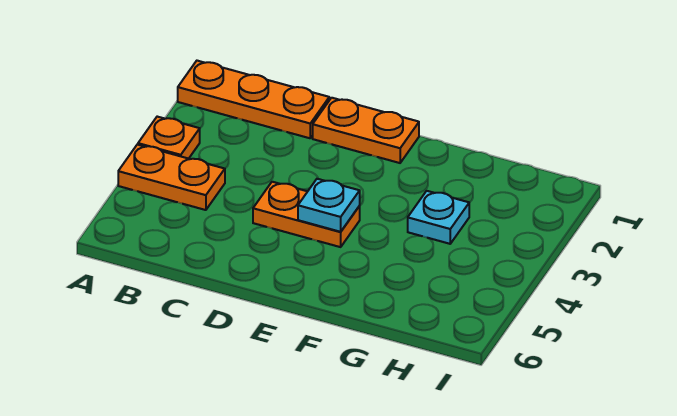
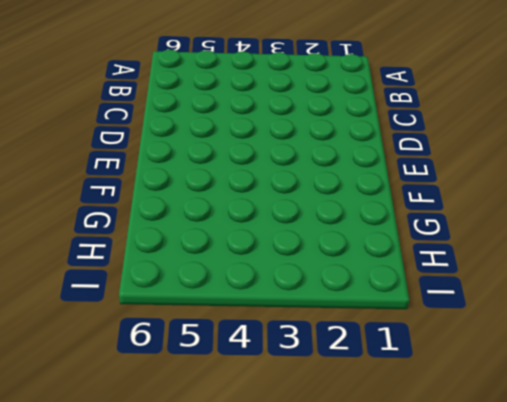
none -> orange 1x3 plate [178,61,329,138]
none -> orange 1x1 plate [138,117,200,159]

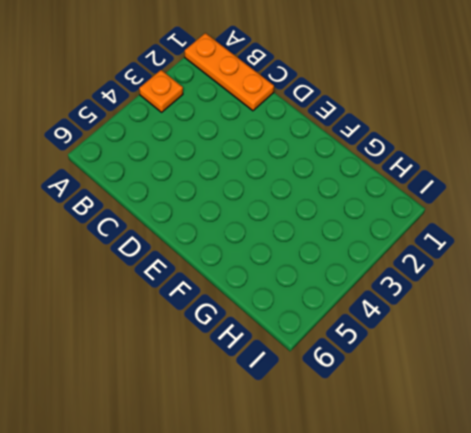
none -> orange 1x2 plate [118,145,225,210]
none -> orange 1x2 plate [313,98,419,163]

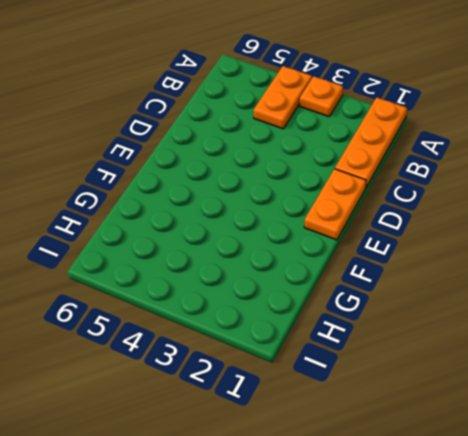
none -> orange 1x2 plate [253,182,360,247]
none -> cyan 1x1 plate [408,191,469,244]

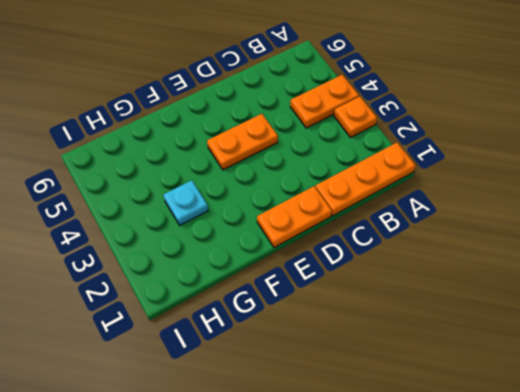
none -> cyan 1x1 plate [298,179,360,232]

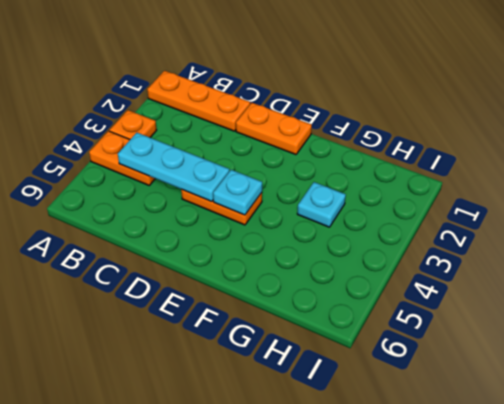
cyan 1x3 plate [118,133,229,202] -> none

